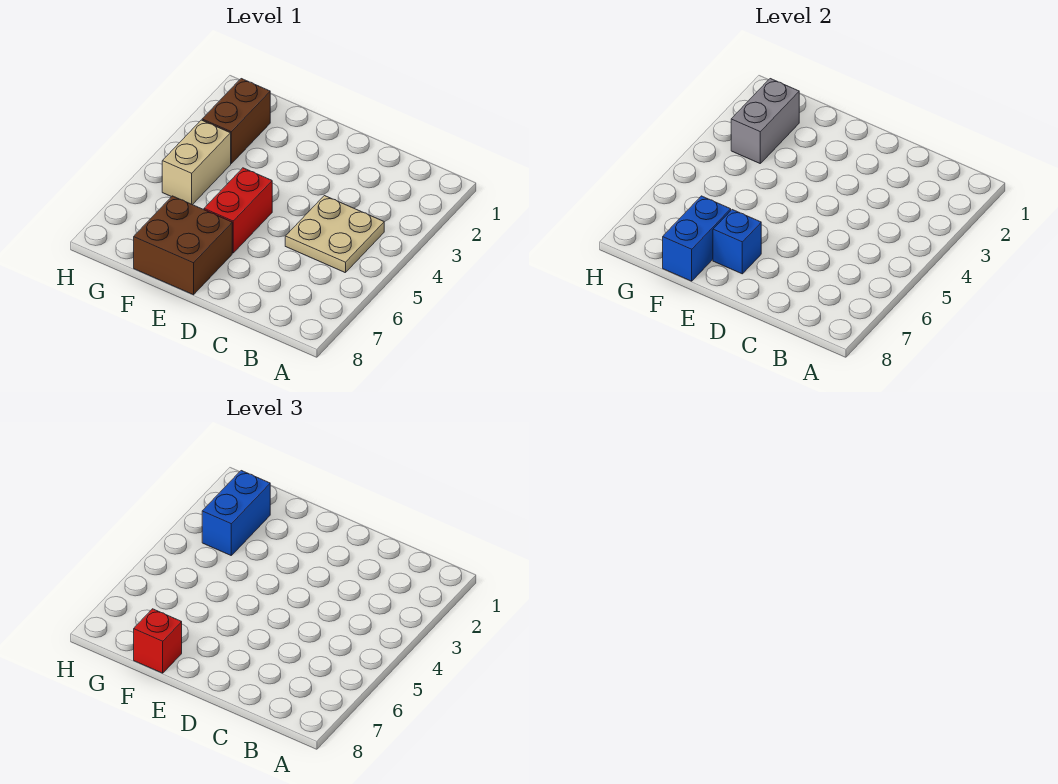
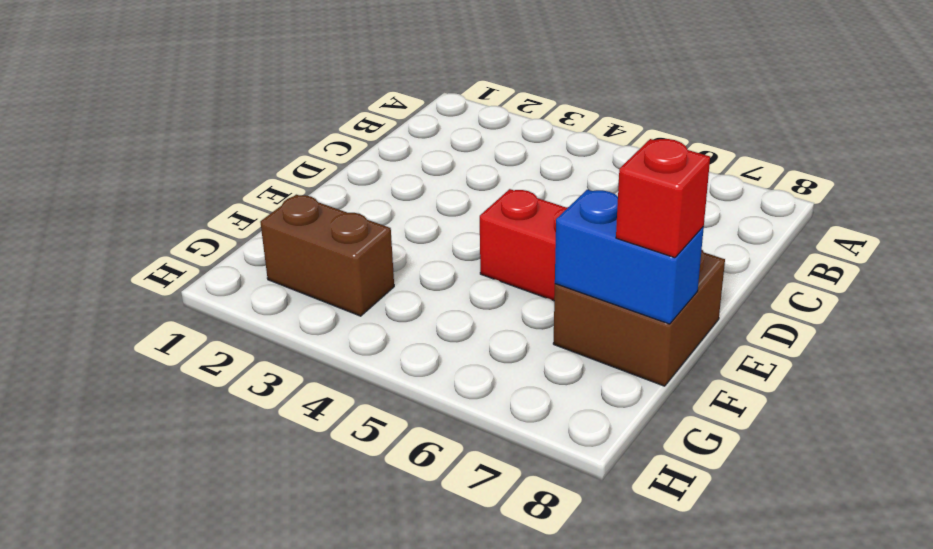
none -> tan 2x2 plate [285,196,384,273]
none -> tan 1x2 brick [162,120,231,205]

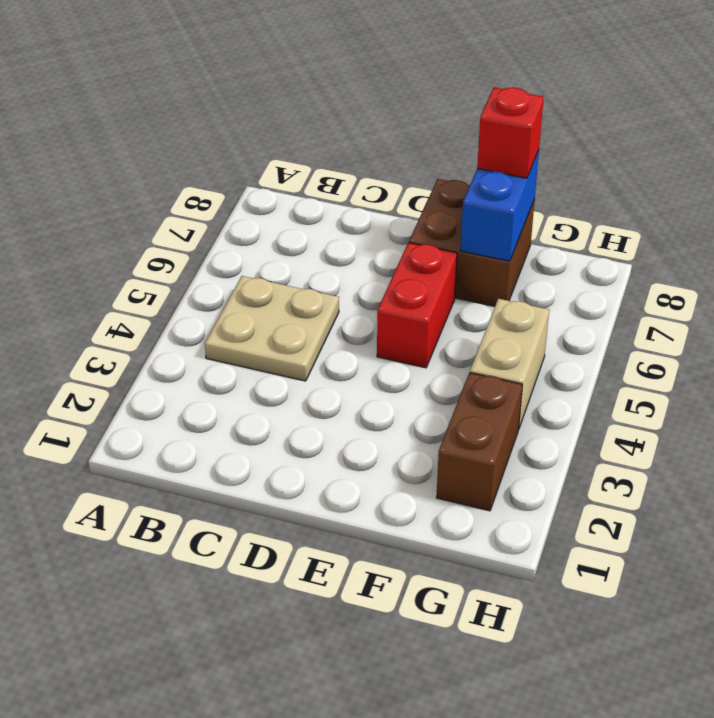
none -> blue 1x1 brick [713,210,761,274]
none -> grey 1x2 brick [731,79,799,163]

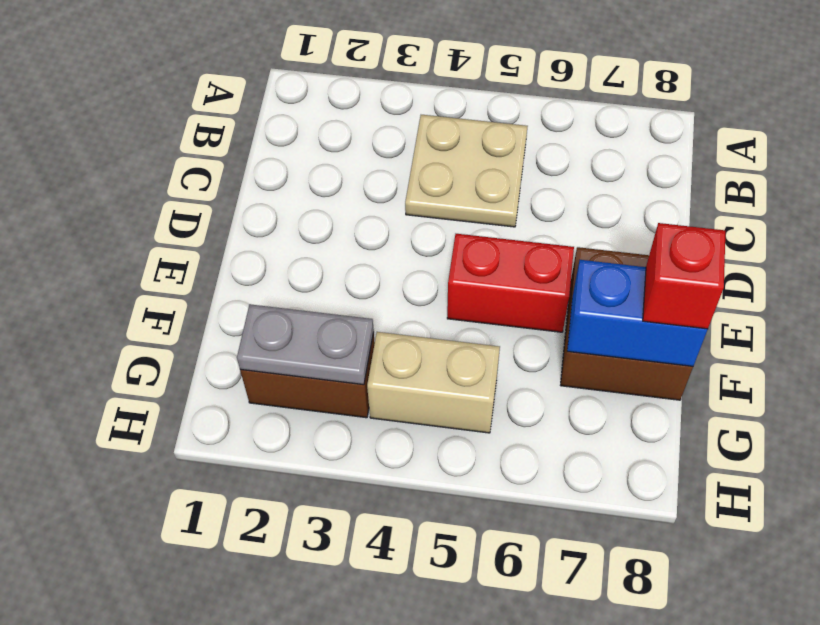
grey 1x2 plate [237,304,374,385] -> grey 1x2 brick [731,79,799,163]
none -> blue 1x1 brick [713,210,761,274]
none -> blue 1x2 brick [202,471,270,555]

